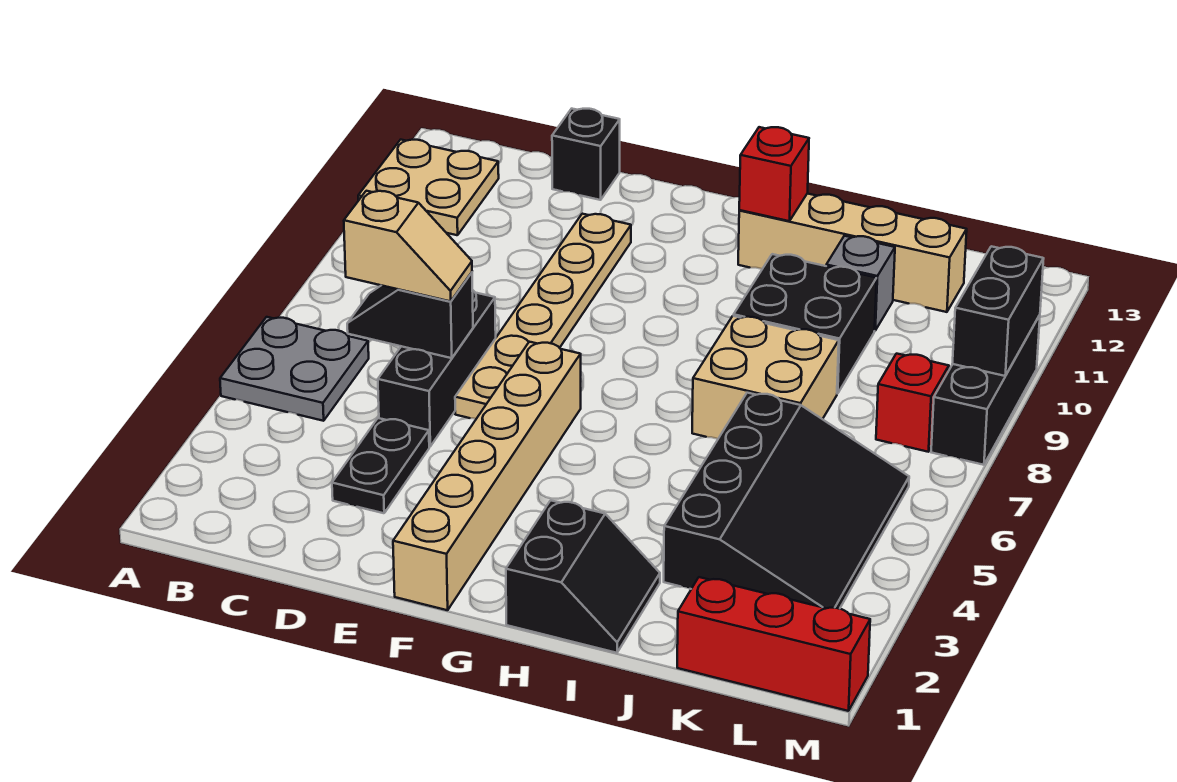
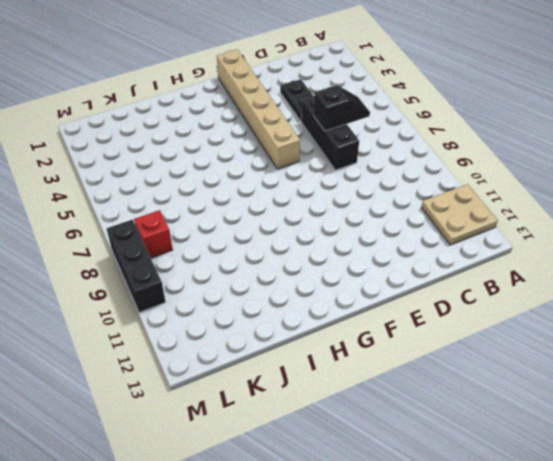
none -> grey 2x2 plate [220,317,369,421]
none -> black 1x1 brick [552,109,620,200]
none -> tan 1x6 plate [455,214,631,419]

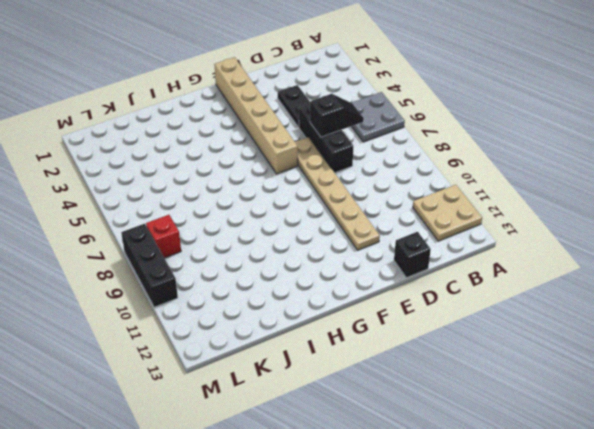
none -> black 2x2 slope [506,500,660,653]
none -> tan 1x4 brick [738,194,967,312]
none -> tan 2x2 brick [692,316,839,439]

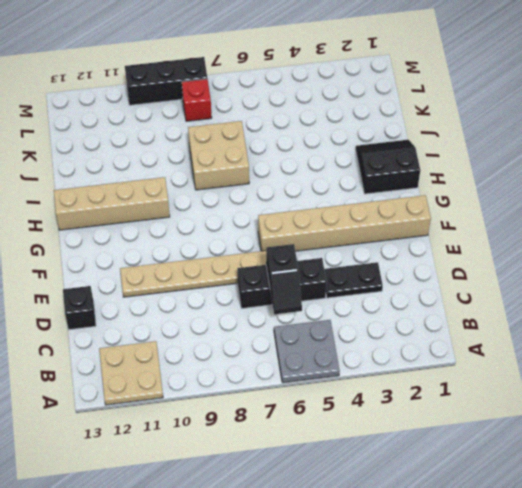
tan 1x4 brick [54,177,170,230] -> tan 1x4 brick turned to [738,194,967,312]
none -> black 2x2 brick [734,254,877,394]
none -> black 3x4 slope [664,393,909,609]
none -> grey 1x1 brick [826,236,895,330]

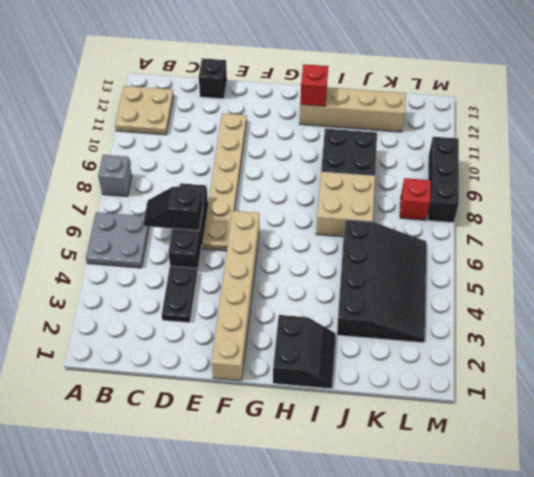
grey 1x1 brick [98,155,132,197] -> grey 1x1 brick moved to [826,236,895,330]
none -> red 1x3 brick [677,577,870,711]
none -> black 1x2 brick [952,246,1044,376]
none -> tan 1x2 slope [344,191,472,301]

